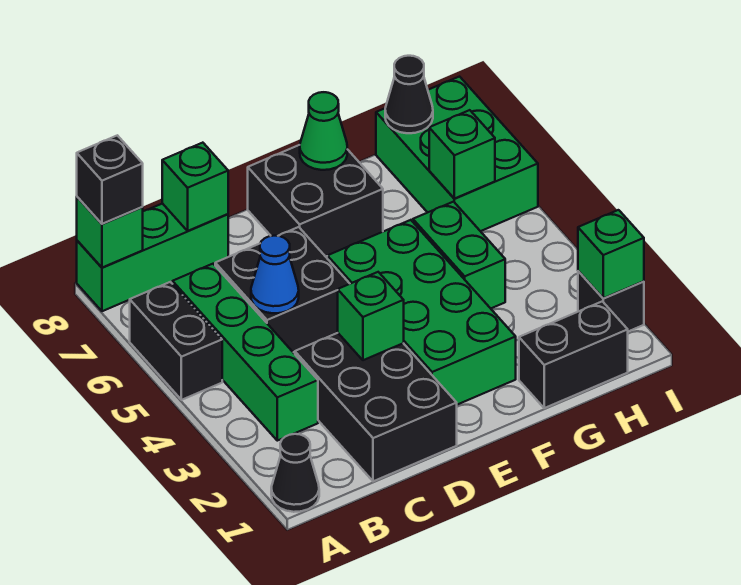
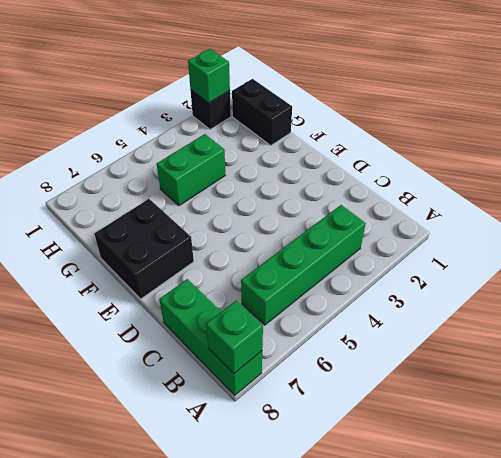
none -> black 1x1 cone [271,434,319,512]
none -> black 1x2 brick [130,282,222,400]
none -> black 2x3 brick [295,333,457,481]

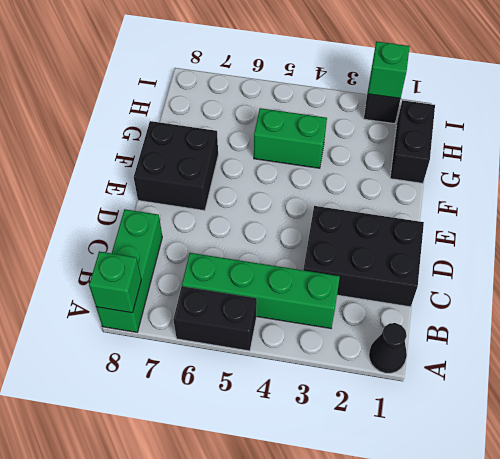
none -> black 2x2 brick [215,227,350,352]
none -> green 2x4 brick [327,220,516,405]
none -> green 2x3 brick [376,77,538,231]

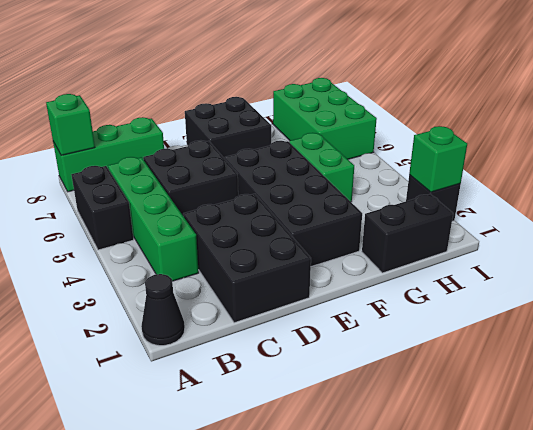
black 2x4 brick [225,141,362,267] -> green 2x4 brick [327,220,516,405]
none -> blue 1x1 cone [251,236,299,313]
none -> green 1x1 brick [162,143,228,231]
none -> green 1x1 brick [338,272,404,360]

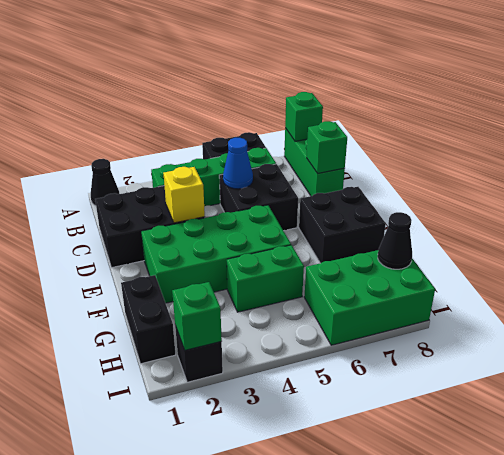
yellow 1x1 brick [163,167,205,223] -> green 1x1 brick [338,272,404,360]
none -> green 1x1 cone [300,92,347,170]
none -> green 1x1 brick [429,110,495,199]
none -> black 1x1 brick [77,135,143,224]

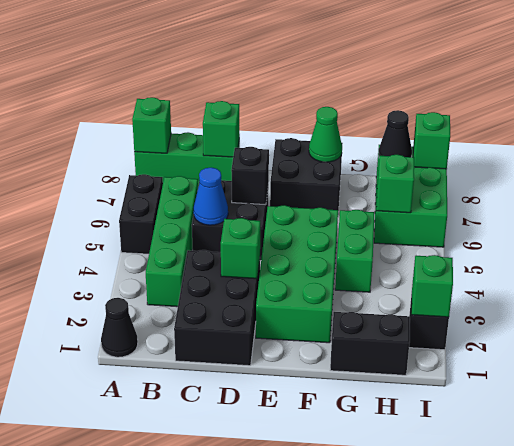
black 1x1 brick [231,147,269,205] -> black 1x1 brick moved to [77,135,143,224]
green 1x1 brick [413,112,450,169] -> none

